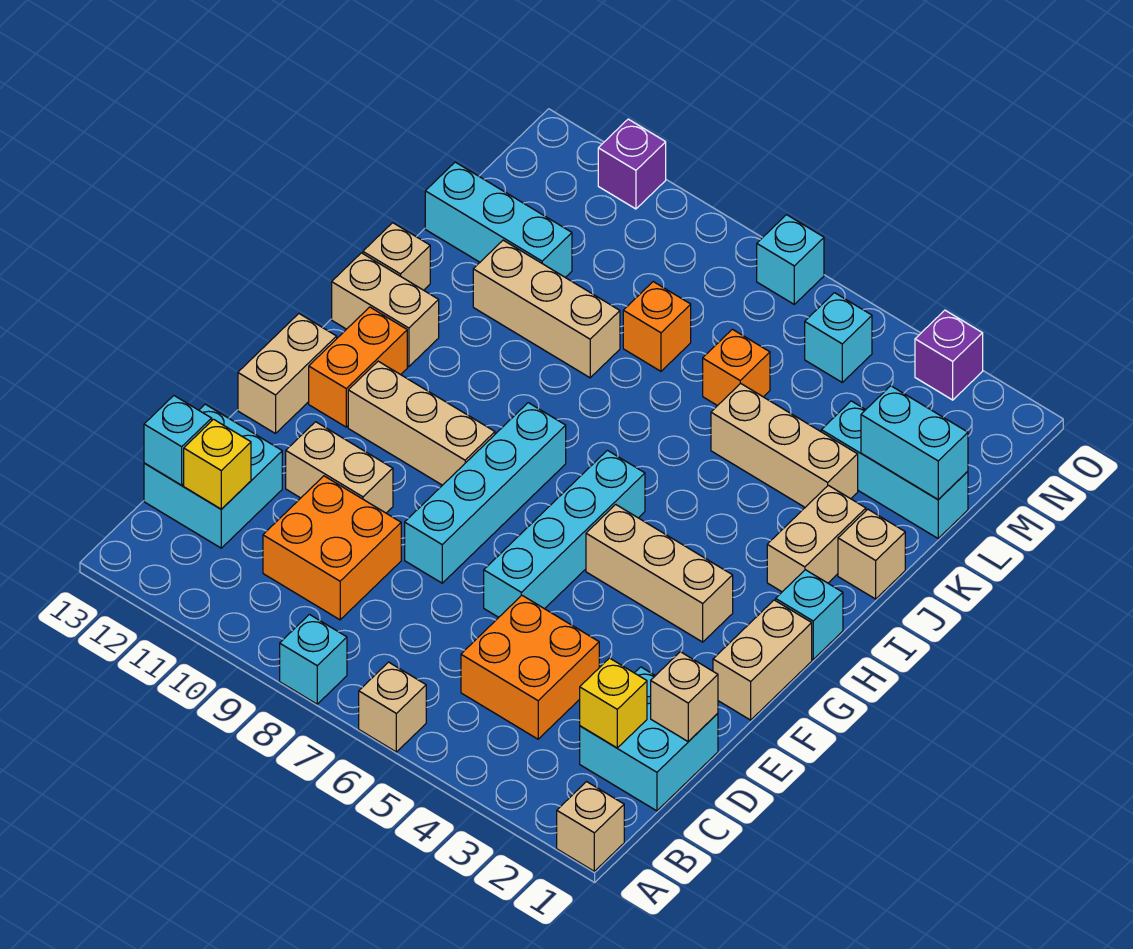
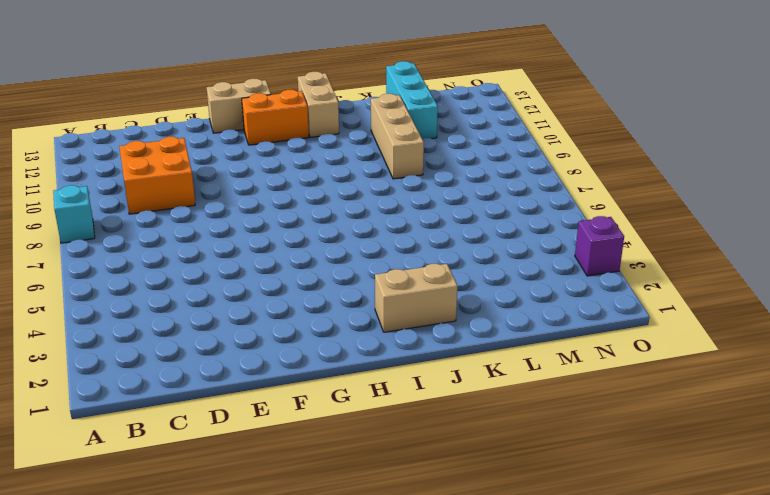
none -> tan 1x1 brick [557,782,624,871]
none -> tan 1x1 brick [359,662,426,752]
none -> cyan 2x2 brick [580,667,718,811]
none -> orange 2x2 brick [461,595,599,739]

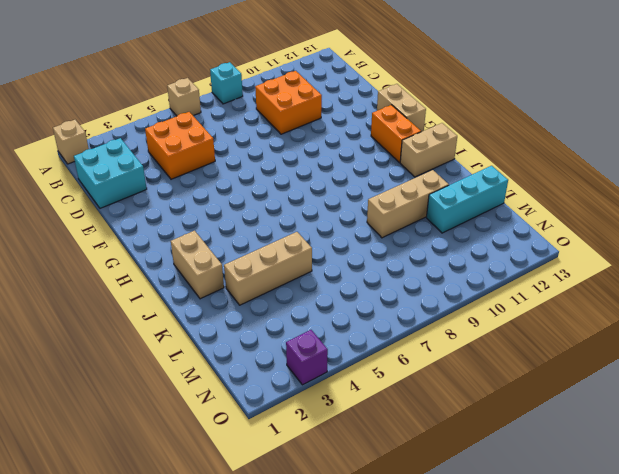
none -> cyan 2x2 brick [144,404,282,548]
none -> cyan 1x4 brick [484,450,645,617]
none -> cyan 1x4 brick [405,403,566,583]
none -> tan 1x2 brick [286,422,393,513]

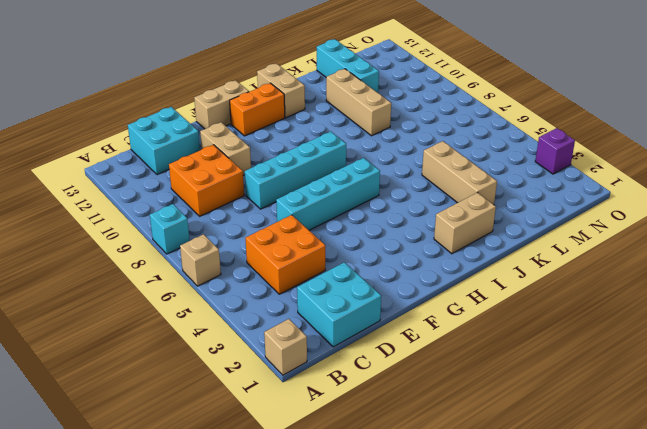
none -> tan 1x2 brick [713,600,812,720]
none -> tan 1x3 brick [586,504,733,642]
none -> tan 1x3 brick [348,361,495,485]
none -> cyan 1x1 brick [776,570,843,659]

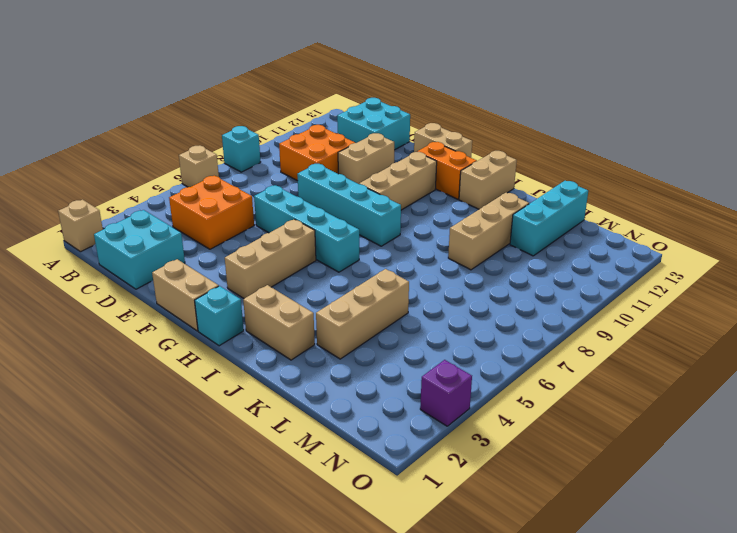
none -> tan 1x1 brick [838,509,905,599]
none -> tan 1x1 brick [363,223,430,290]
none -> cyan 1x3 brick [821,401,968,538]
none -> orange 1x1 brick [703,329,770,406]

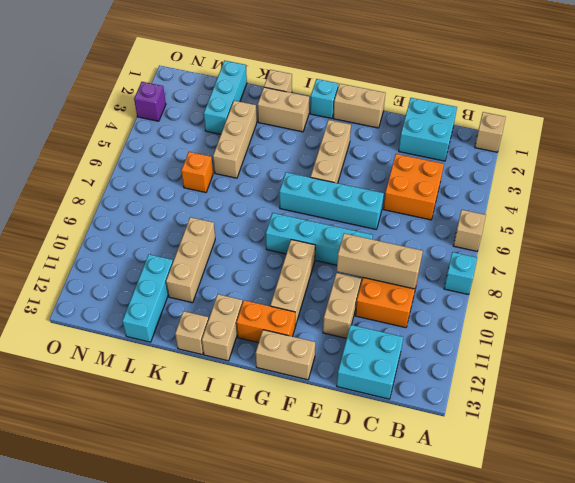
tan 1x3 brick [337,233,423,289] -> none
none -> orange 1x1 brick [623,282,691,371]
none -> cyan 1x1 brick [805,293,872,382]
none -> cyan 1x1 brick [757,215,824,304]
none -> purple 1x1 brick [598,119,666,209]

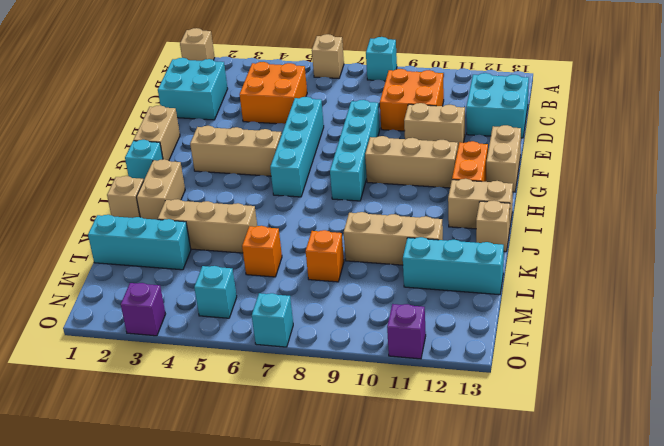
none -> yellow 1x1 brick [580,658,647,748]
none -> yellow 1x1 brick [184,419,251,509]
none -> cyan 1x1 brick [144,396,212,485]
none -> tan 1x1 brick [651,652,718,742]

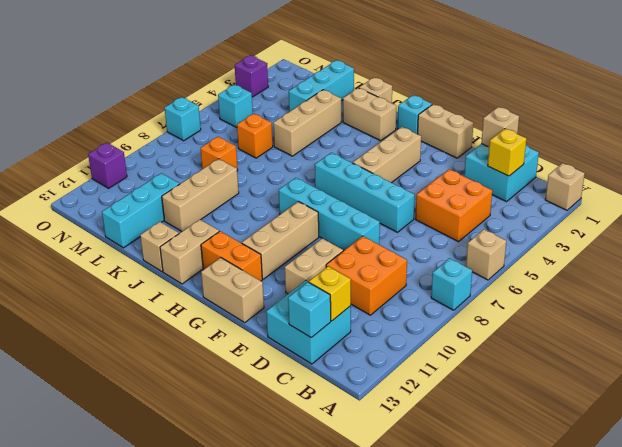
none -> cyan 1x2 brick [861,386,968,500]

